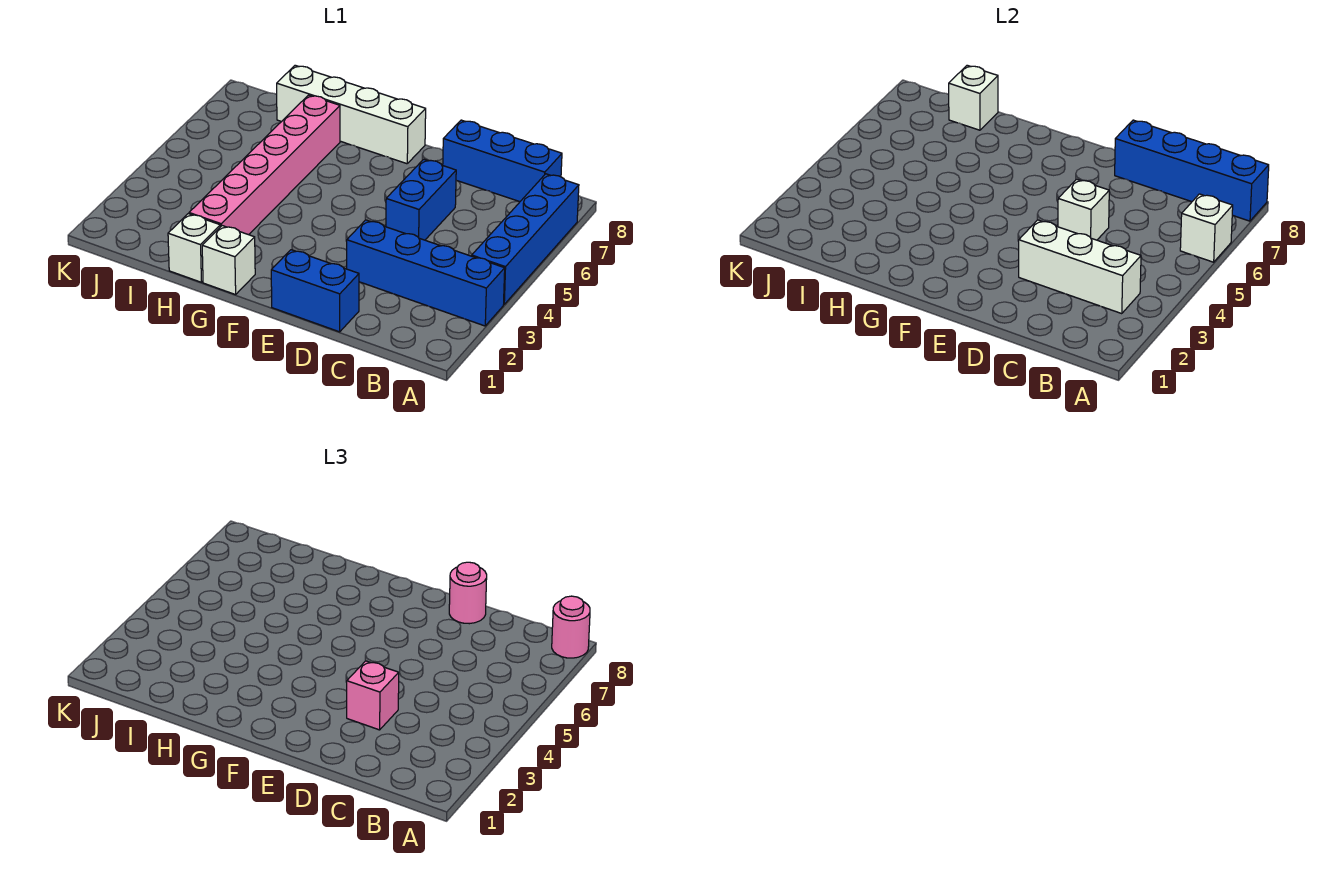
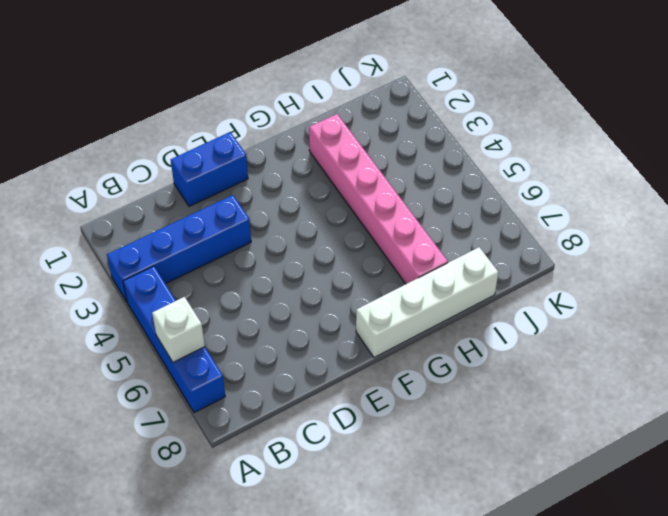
none -> blue 1x3 brick [443,120,562,202]
none -> blue 1x2 brick [386,159,456,240]
none -> white 1x1 brick [202,226,255,295]

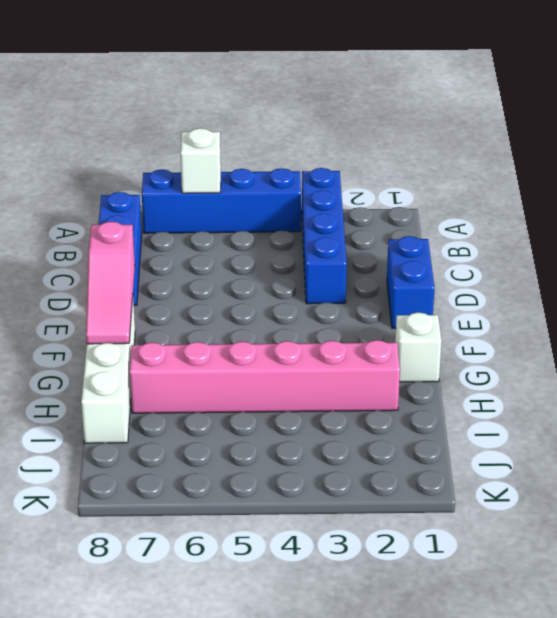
pink 1x3 slope [86,222,135,344] -> none
none -> blue 1x2 brick [386,159,456,240]
none -> white 1x1 brick [168,214,220,282]
none -> blue 1x4 brick [1115,120,1269,221]

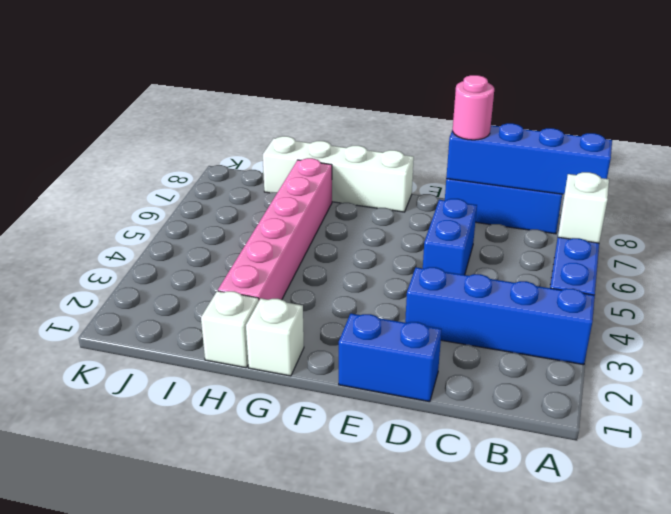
none -> white 1x3 brick [1019,220,1141,314]
none -> white 1x1 brick [1058,179,1109,240]
none -> white 1x1 brick [949,65,998,130]

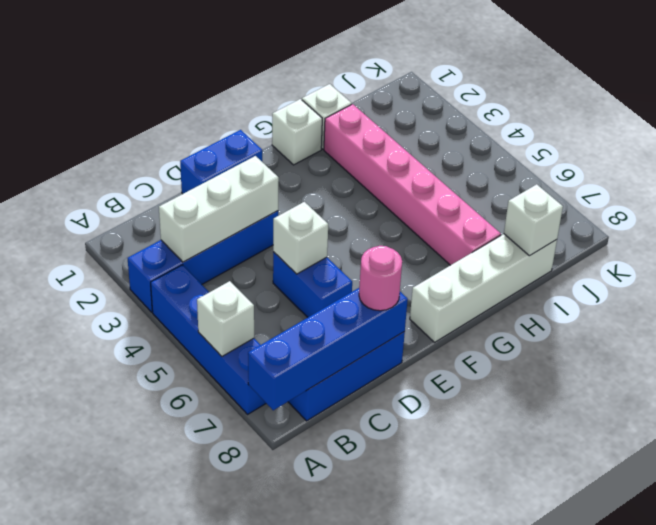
none -> pink 1x1 round brick [552,596,590,658]
none -> pink 1x1 brick [347,661,399,730]

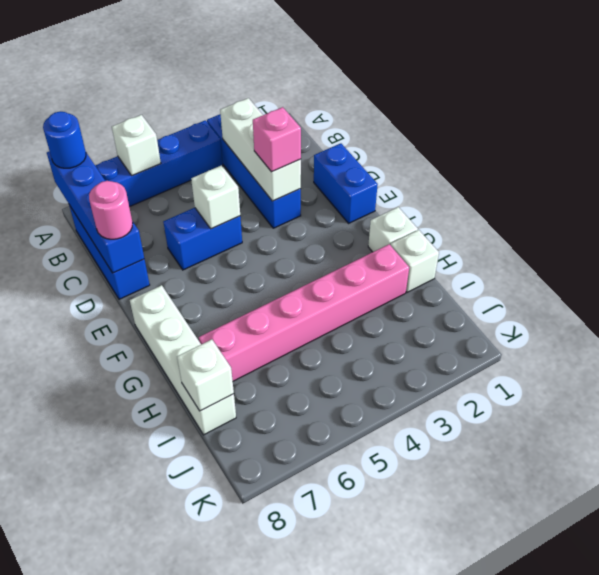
blue 1x1 round brick [43,111,86,168] -> pink 1x1 round brick [552,596,590,658]

